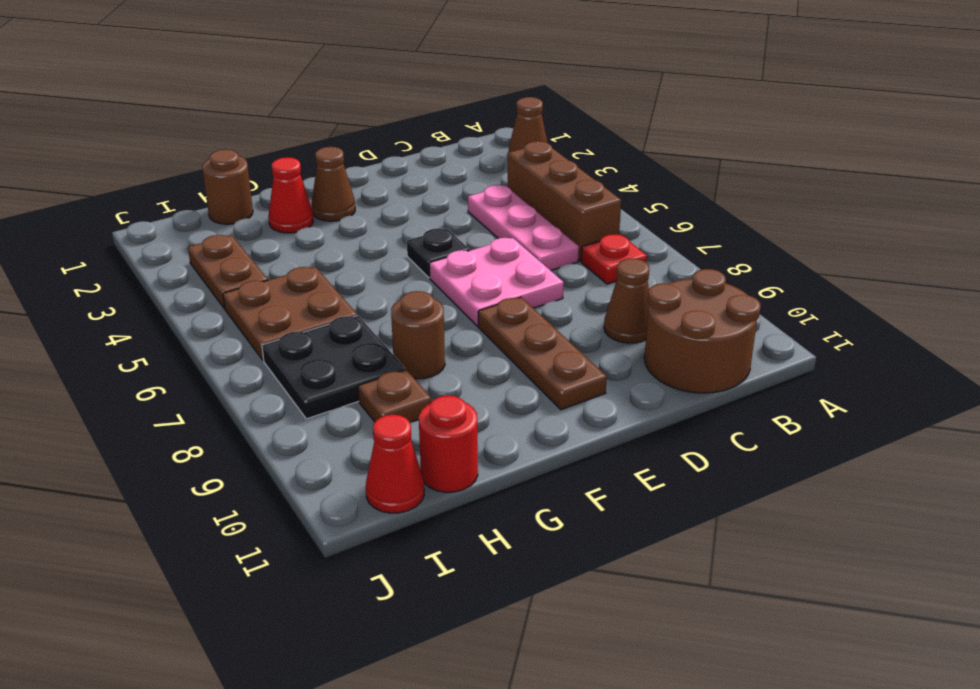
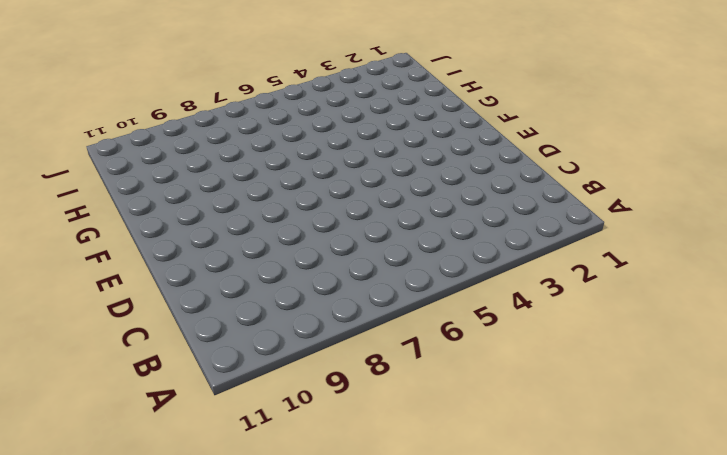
none -> brown 1x1 cone [509,97,548,152]
none -> brown 1x3 brick [508,141,621,261]
none -> red 1x1 plate [581,234,647,284]

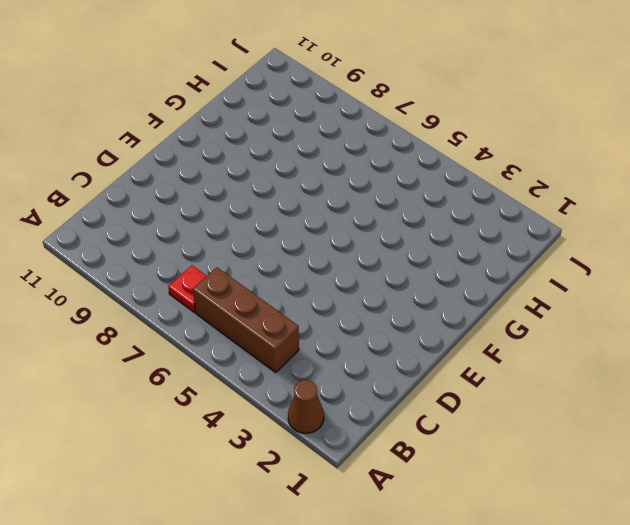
none -> brown 2x2 round brick [644,269,761,393]
none -> pink 1x3 plate [468,185,579,271]
none -> brown 1x1 cone [604,258,649,343]

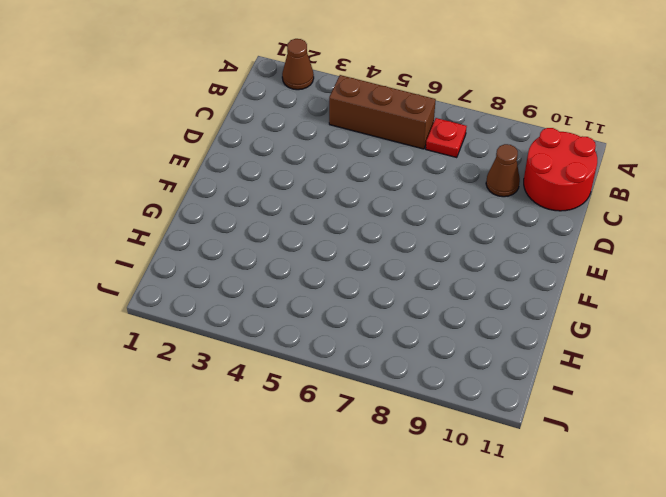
red 2x2 round brick [524,128,597,211] -> brown 2x2 round brick [644,269,761,393]
none -> pink 1x3 plate [468,185,579,271]
none -> pink 2x2 plate [429,238,564,326]
none -> black 1x1 plate [407,228,470,278]

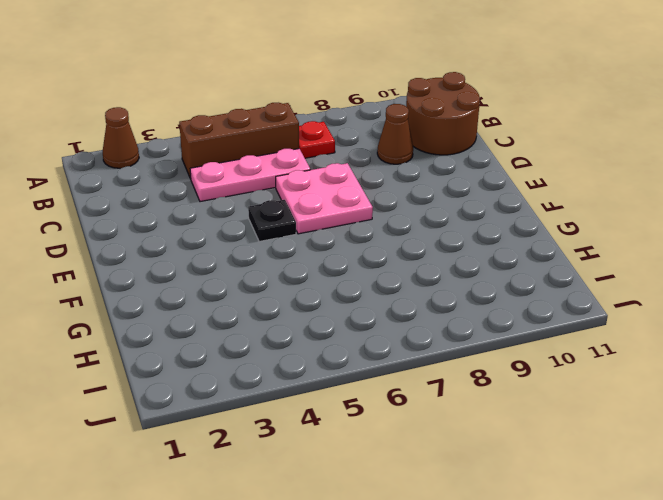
none -> brown 1x3 plate [478,297,607,410]
none -> brown 1x1 cone [311,147,355,221]
none -> red 1x1 cone [269,157,313,233]

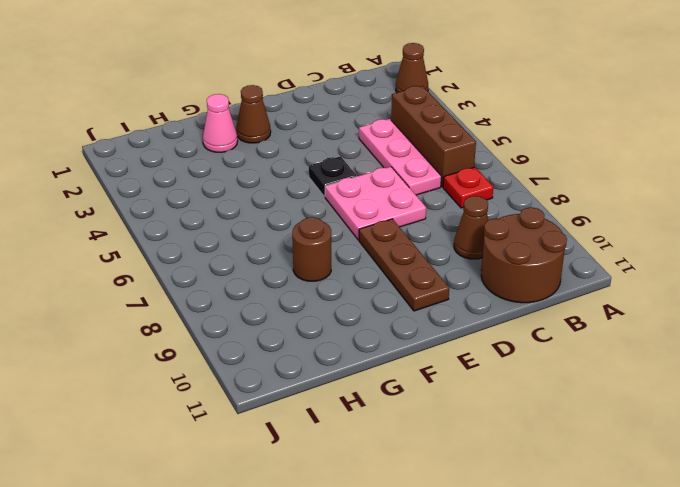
pink 1x1 cone [203,94,238,152] -> red 1x1 cone [269,157,313,233]
none -> brown 1x1 round brick [202,149,253,224]
none -> brown 2x2 plate [223,267,357,361]
none -> black 2x2 plate [262,315,405,419]

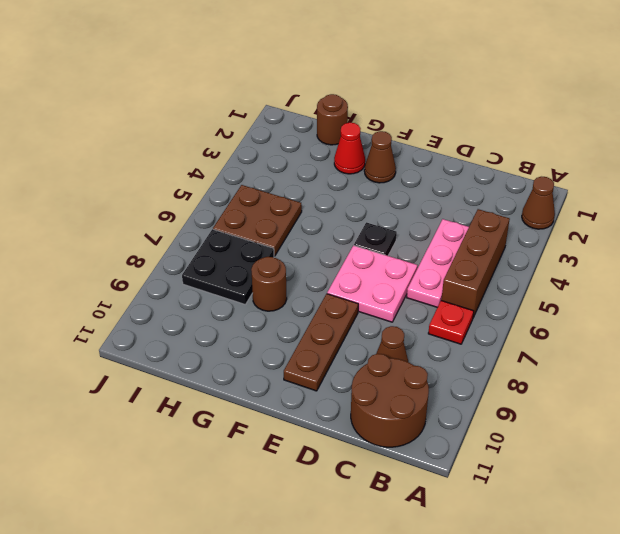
none -> brown 1x1 plate [358,370,431,423]
none -> red 1x1 round brick [419,396,478,492]
none -> brown 1x2 plate [188,235,268,309]

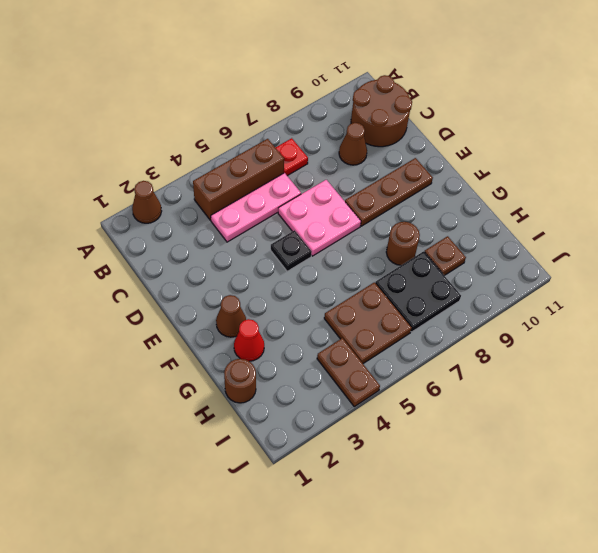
brown 1x2 plate [317,338,380,407] -> brown 1x2 plate turned to [188,235,268,309]
none -> red 1x1 round brick [419,396,478,492]
none -> red 1x1 cone [366,415,424,513]

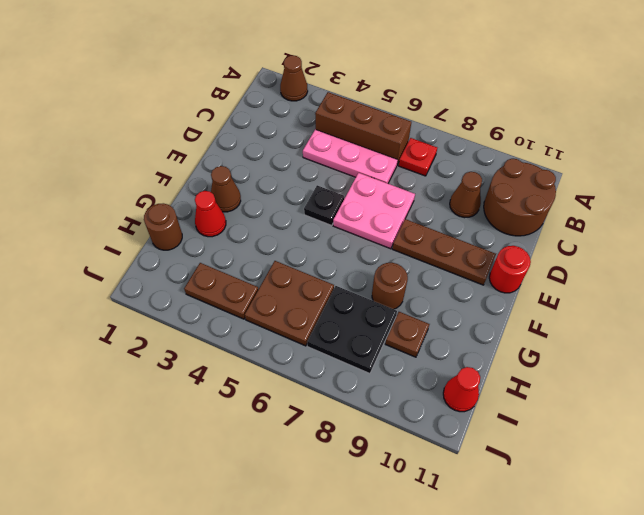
red 1x1 round brick [489,246,531,293] -> red 1x1 round brick moved to [419,396,478,492]

